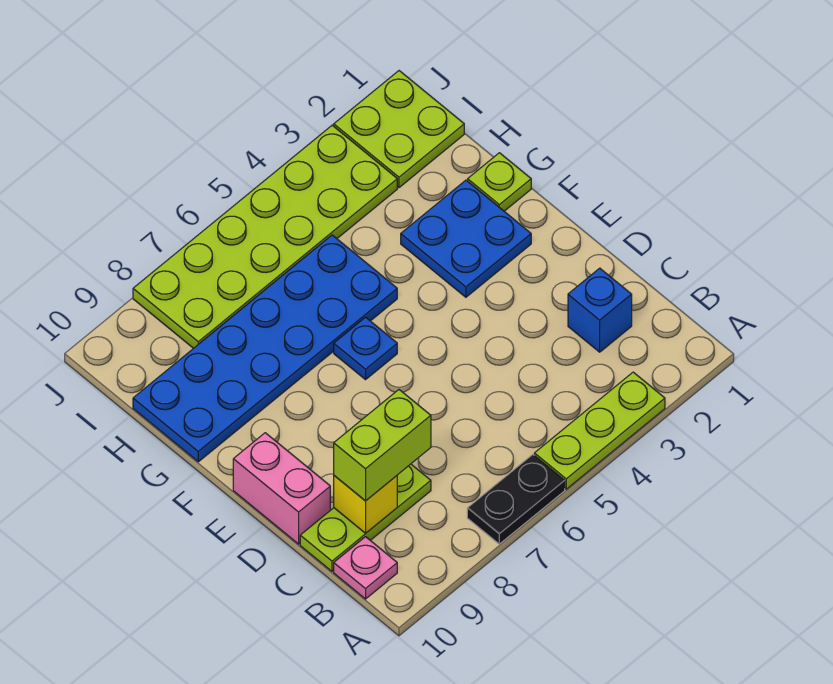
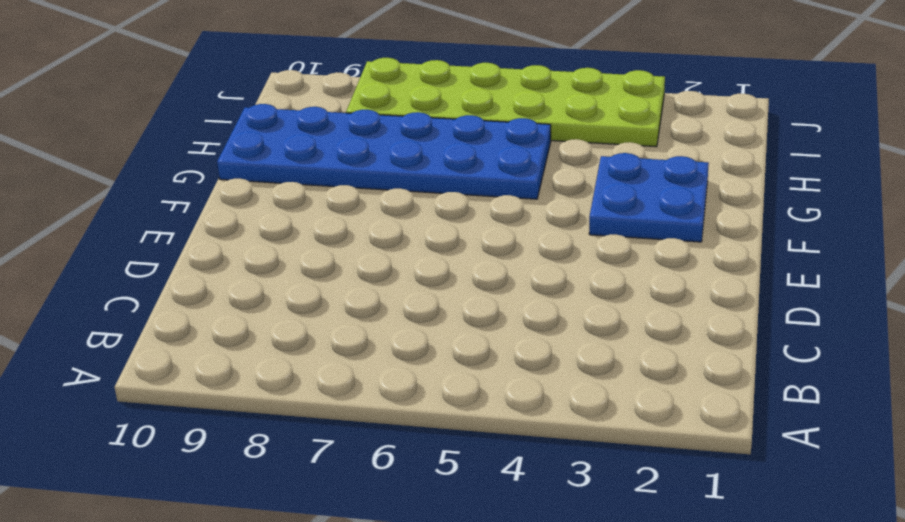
none -> lime 1x3 plate [534,372,665,489]
none -> black 1x2 plate [467,455,565,544]
none -> pink 1x1 plate [334,537,397,599]

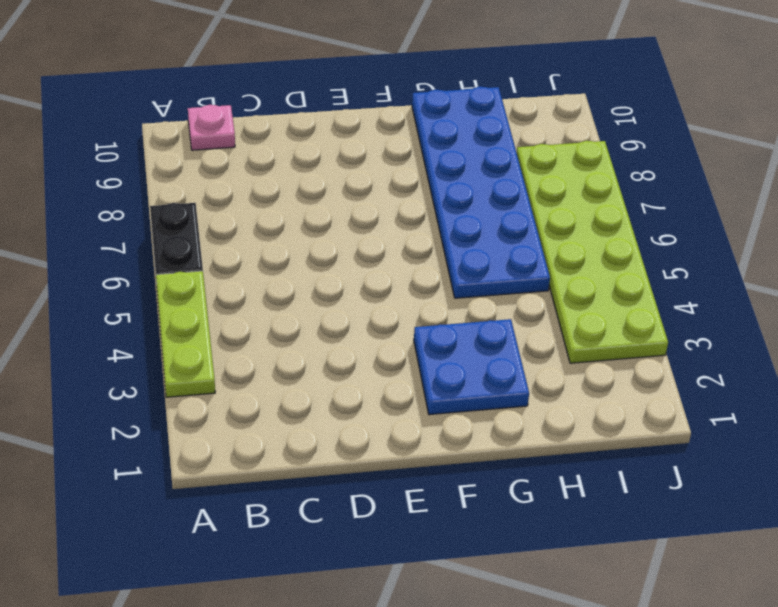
none -> blue 1x1 brick [568,268,632,352]
none -> lime 1x3 plate [300,464,431,571]
none -> pink 1x2 brick [233,433,330,544]

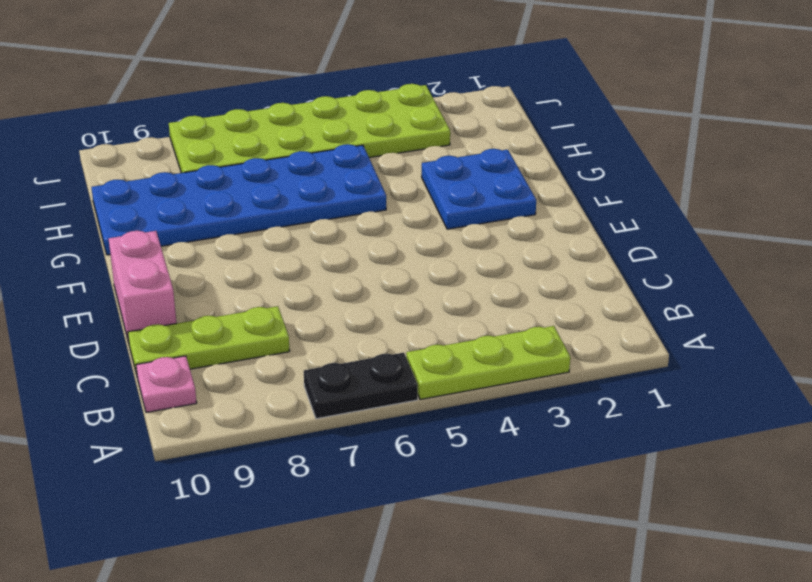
none -> blue 1x1 brick [568,268,632,352]
none -> blue 1x1 plate [334,317,397,380]
none -> lime 1x1 plate [468,153,531,211]

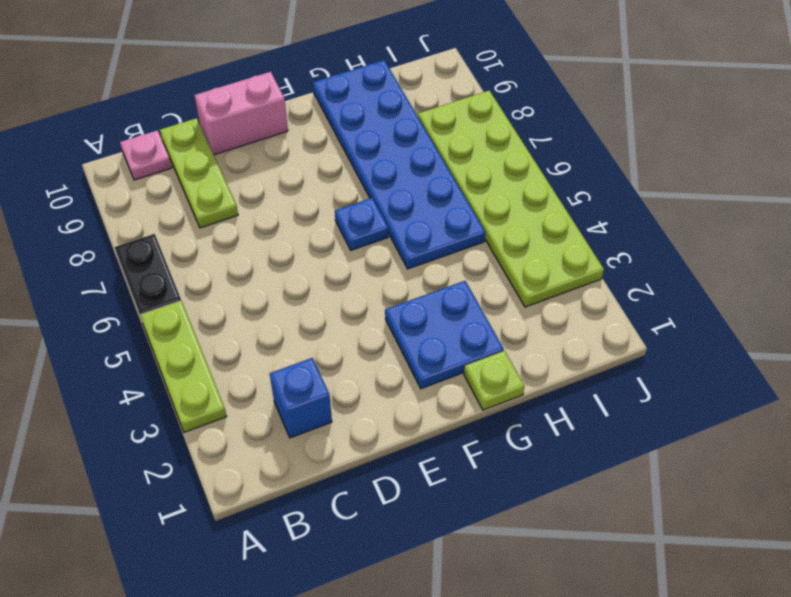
none -> lime 2x2 plate [334,71,464,188]
none -> yellow 1x1 brick [334,476,397,533]
none -> lime 1x2 brick [334,390,431,501]

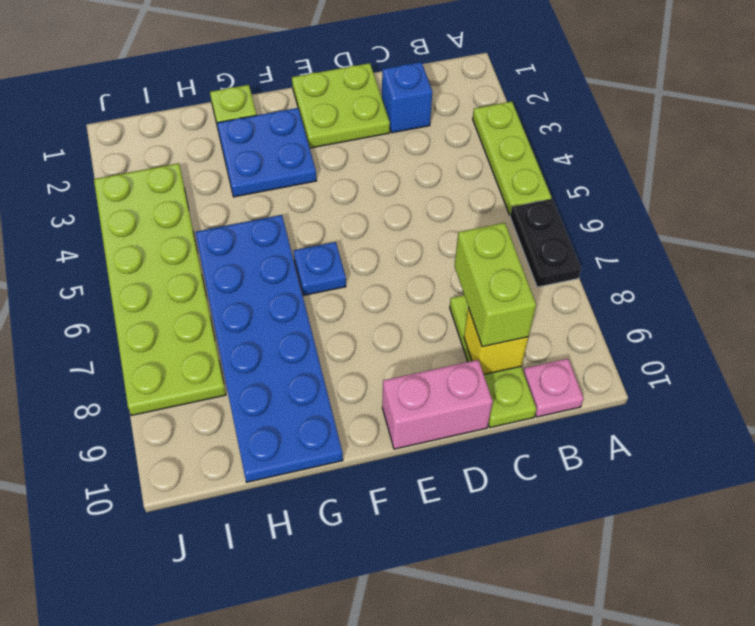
lime 2x2 plate [292,63,390,148] -> lime 2x2 plate moved to [334,71,464,188]

